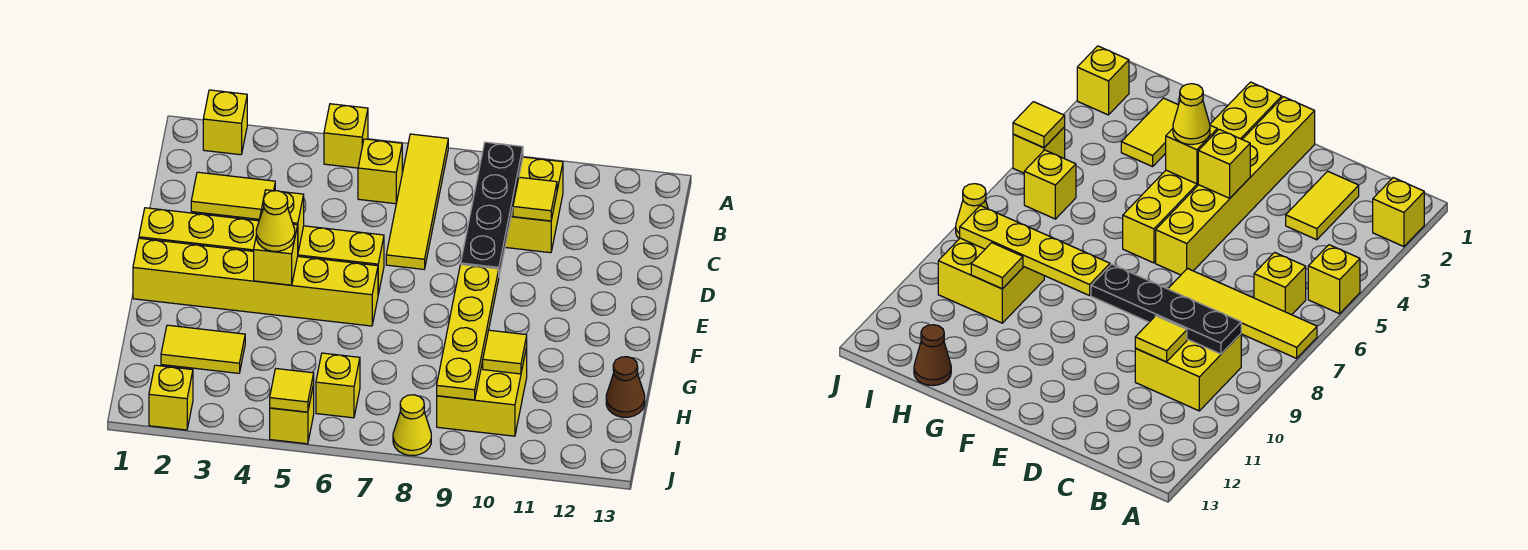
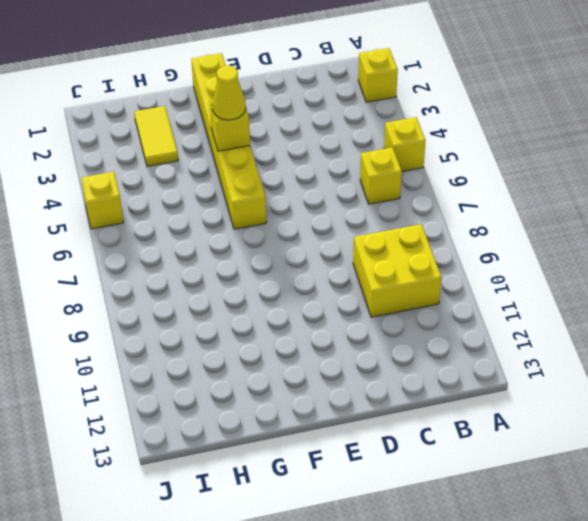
none -> yellow 1x4 tile [386,134,448,269]
none -> yellow 1x2 tile [191,172,275,219]
none -> yellow 1x6 brick [139,208,384,294]

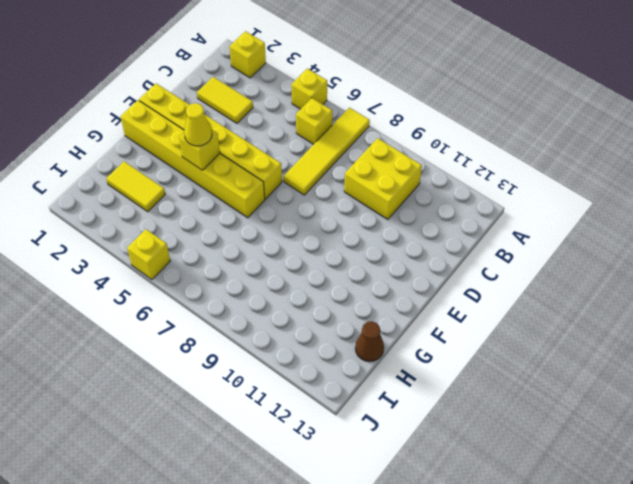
none -> yellow 2x2 brick [437,347,527,436]
none -> yellow 1x1 brick [316,353,360,418]
none -> yellow 1x1 brick [149,365,193,430]

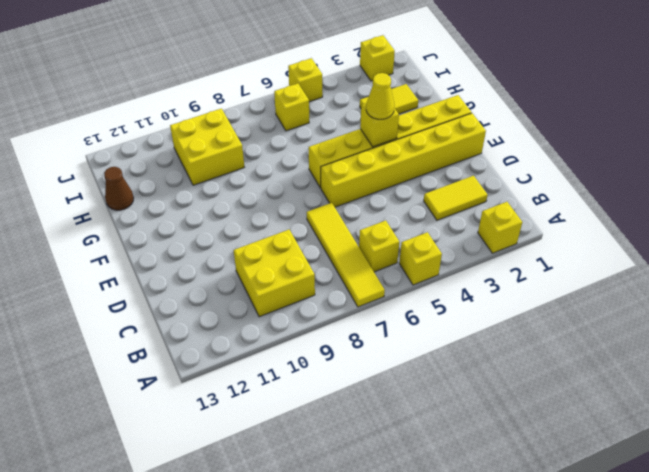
none -> yellow 1x1 cone [393,395,431,455]
none -> black 1x4 plate [461,142,523,275]
none -> yellow 1x1 tile [513,177,557,221]

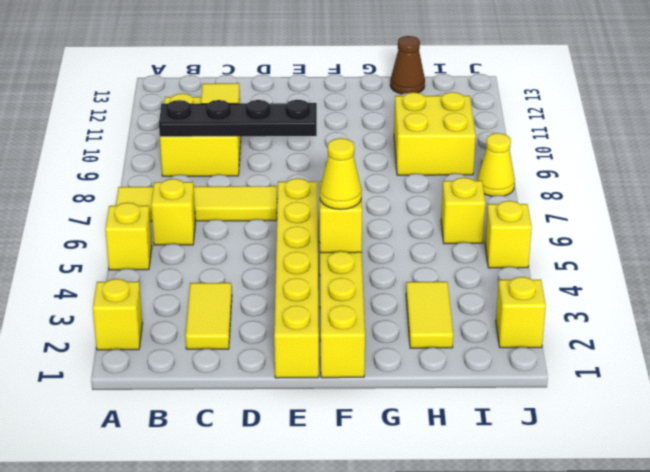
none -> yellow 1x1 brick [260,190,304,251]
none -> yellow 1x4 plate [437,265,499,400]
none -> yellow 1x1 tile [483,330,527,374]

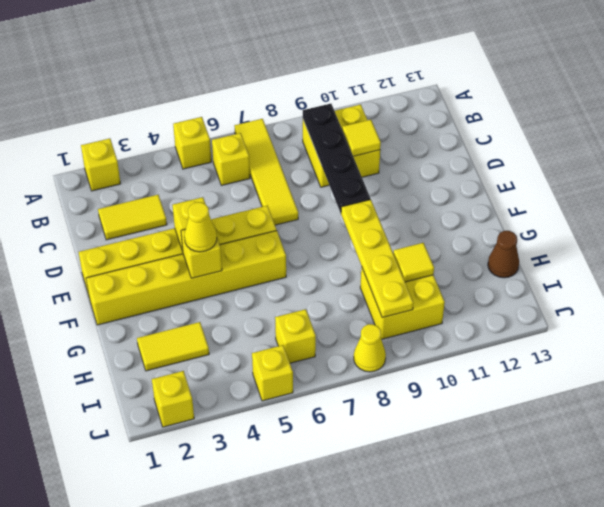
none -> yellow 1x1 tile [270,369,314,412]

